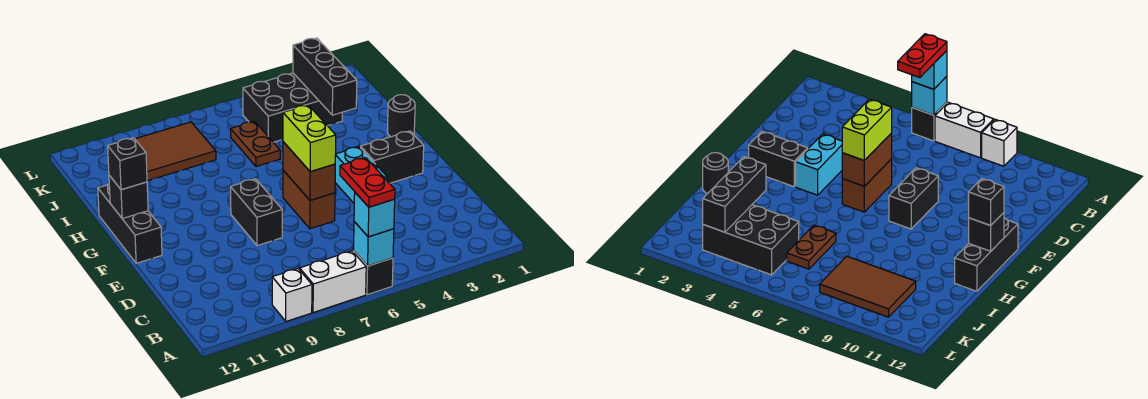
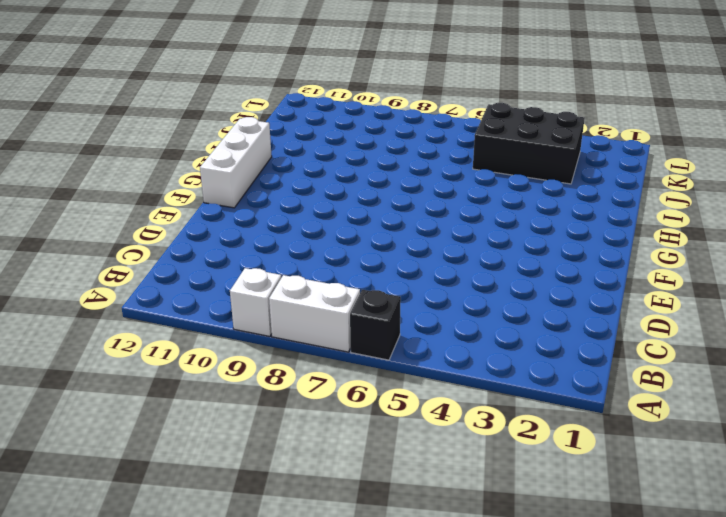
white 1x3 brick [200,117,272,208] -> black 1x3 brick [98,184,162,263]
none -> cyan 1x2 brick [335,147,387,203]
none -> brown 1x2 brick [283,170,335,229]
none -> black 1x2 brick [231,179,282,246]

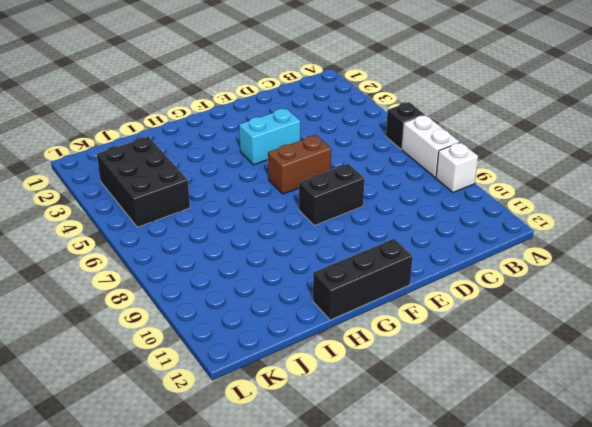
none -> black 1x2 brick [361,131,424,183]
none -> black 1x1 round brick [387,95,415,137]
none -> brown 1x2 plate [231,121,280,166]

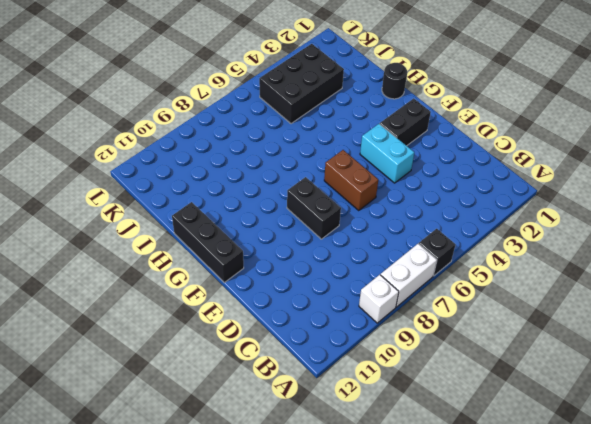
none -> brown 1x2 plate [231,121,280,166]
none -> brown 2x3 tile [135,122,216,181]
none -> cyan 1x1 brick [354,222,394,266]

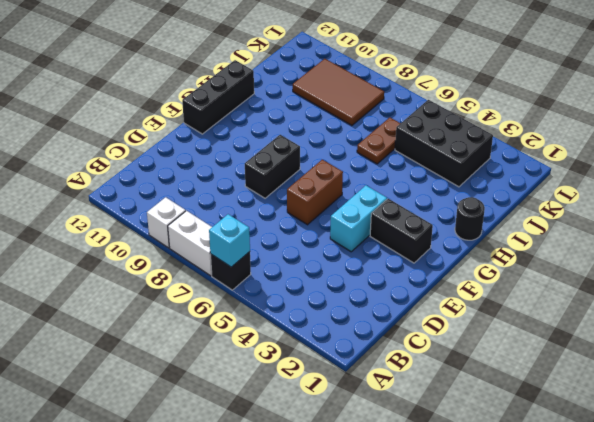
none -> brown 1x2 brick [283,142,335,200]
none -> black 1x1 brick [109,175,148,219]
none -> black 1x3 brick [293,38,357,115]

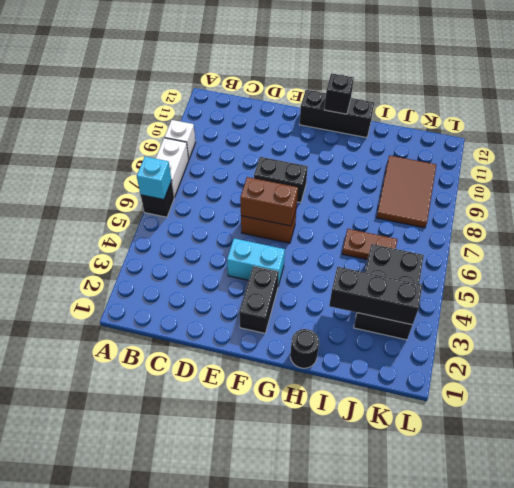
none -> cyan 1x1 brick [354,193,395,237]
none -> lime 1x2 brick [283,105,336,172]
none -> black 1x1 brick [108,138,147,190]

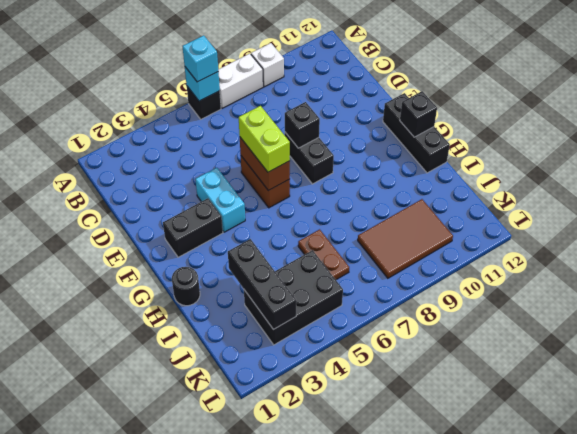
black 1x1 brick [285,102,320,148] -> black 1x1 brick moved to [108,138,147,190]
none -> red 1x2 plate [340,158,395,207]

